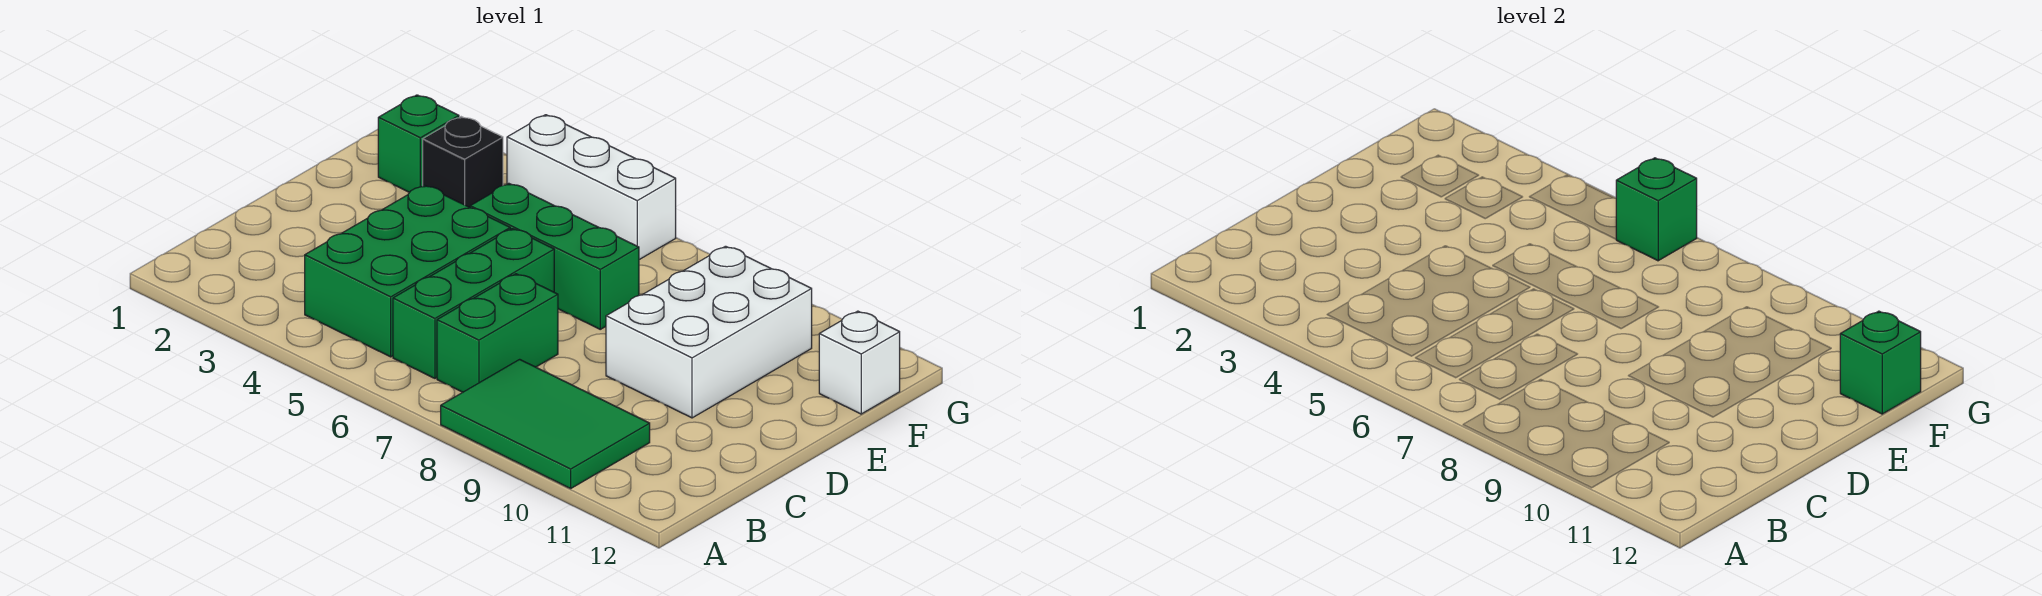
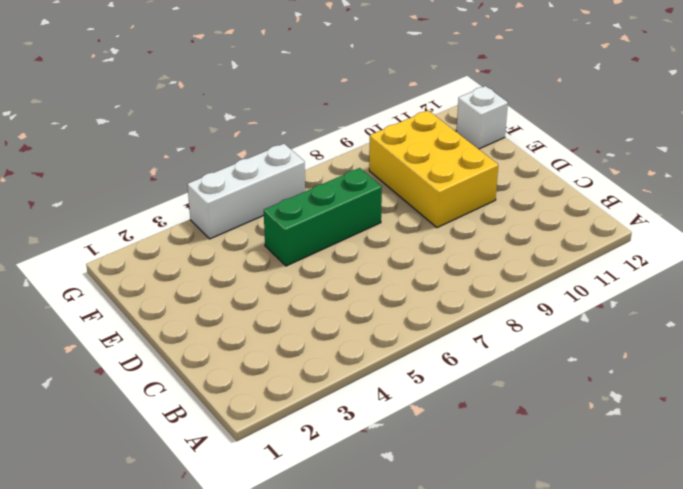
yellow 2x3 brick [369,111,498,228] -> white 2x3 brick [606,246,812,418]
none -> green 2x3 tile [441,359,650,488]
none -> green 2x3 brick [305,185,510,357]
none -> green 1x3 brick [393,229,554,378]

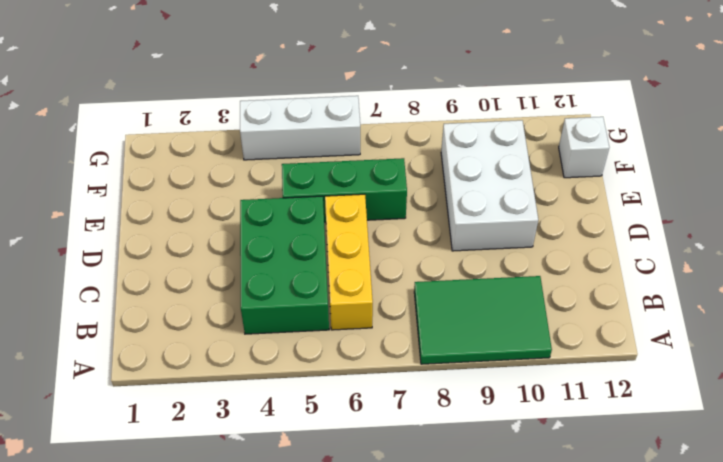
yellow 1x3 brick [325,194,373,330] -> green 1x3 brick [393,229,554,378]
none -> green 1x2 brick [437,274,558,392]
none -> green 1x1 brick [378,95,459,192]
none -> black 1x1 brick [423,117,503,207]

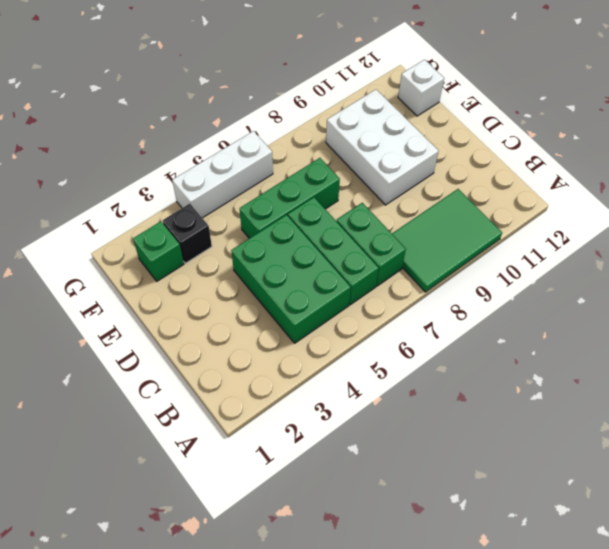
none -> green 1x1 brick [1840,311,1921,414]
none -> green 1x1 brick [1616,158,1697,261]

